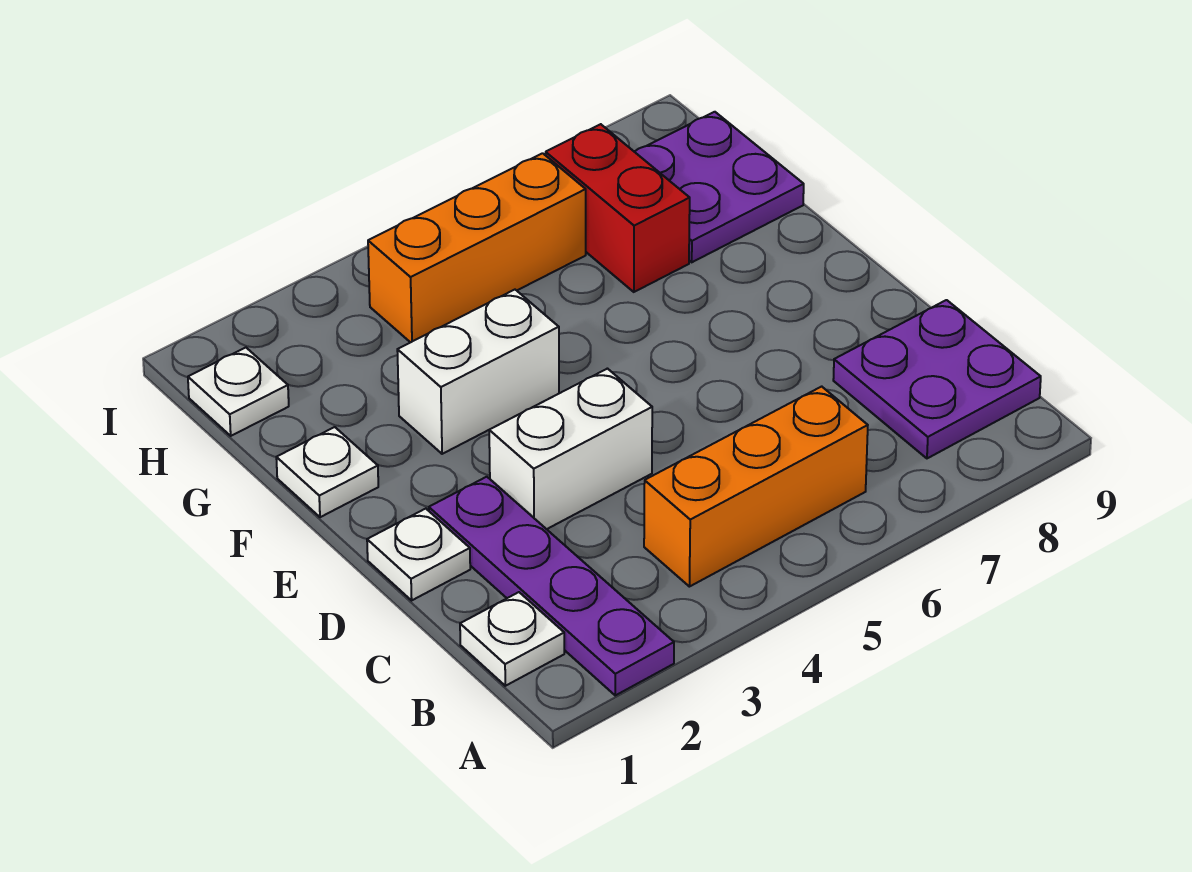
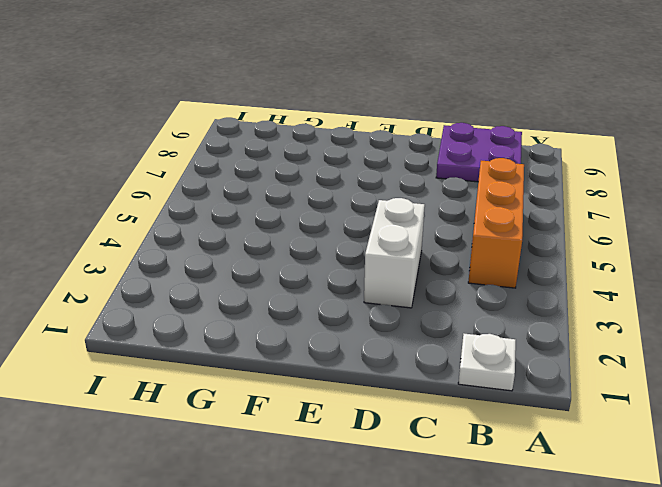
none -> purple 1x4 plate [429,477,674,695]
none -> white 1x1 plate [367,509,470,600]
none -> white 1x1 plate [276,427,378,517]

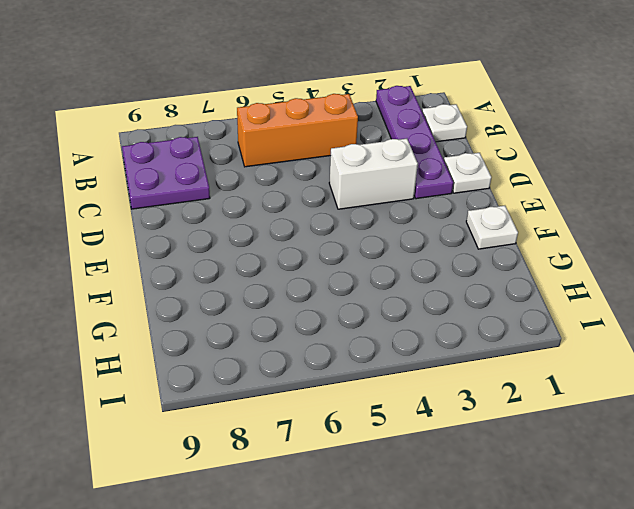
none -> white 1x2 brick [397,290,559,454]
none -> red 1x2 brick [546,124,690,292]
none -> purple 2x2 plate [635,112,804,262]

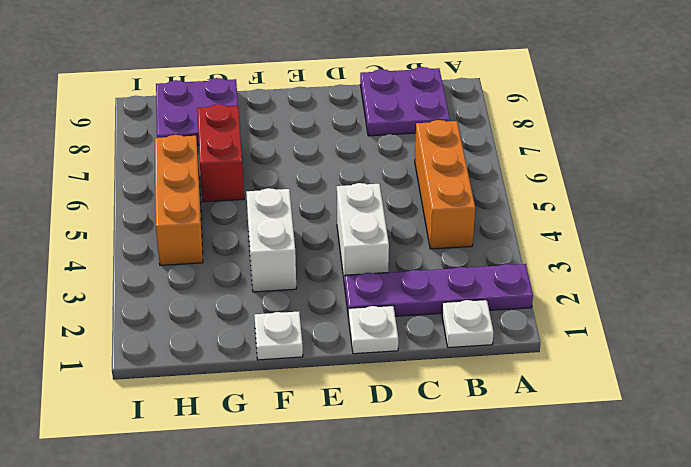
red 1x2 brick [197,104,244,202] -> red 1x2 brick turned to [546,124,690,292]
none -> white 1x1 plate [188,348,289,436]

